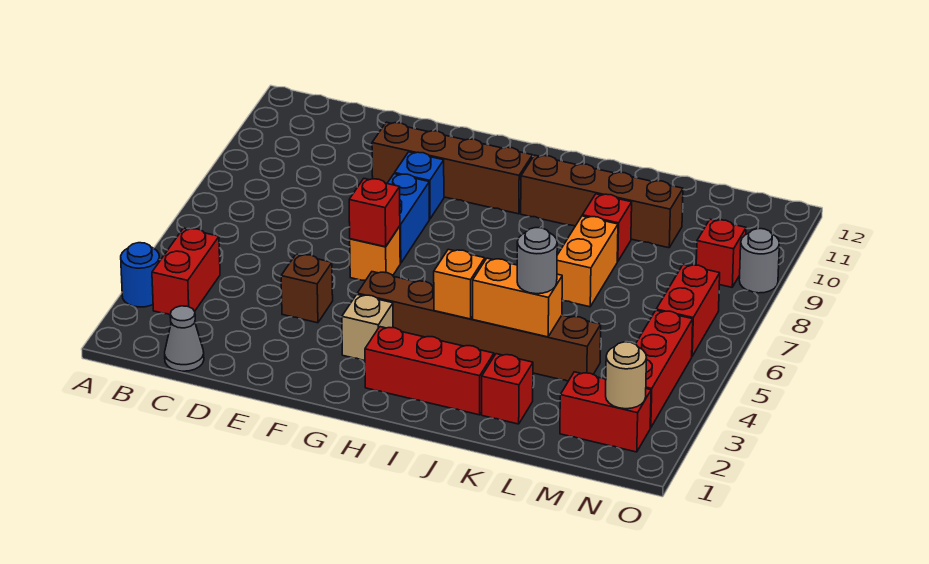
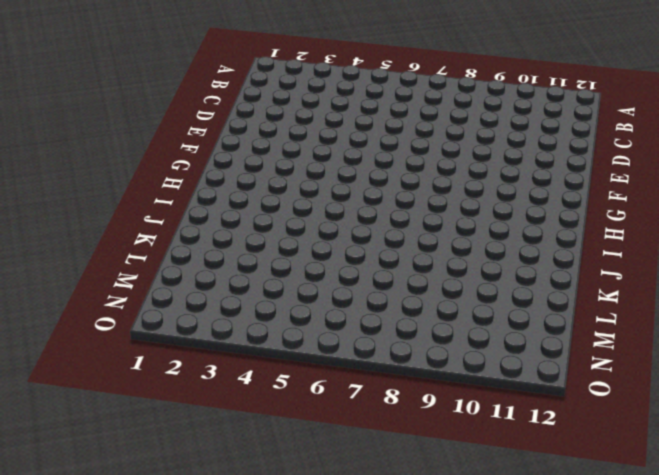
none -> blue 1x1 round brick [121,243,160,307]
none -> red 1x2 brick [152,228,220,315]
none -> grey 1x1 cone [165,306,204,371]

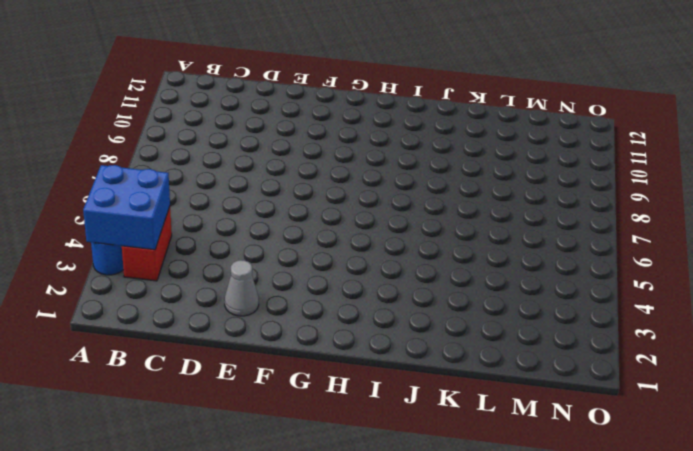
blue 2x2 brick [83,165,170,250] -> none
grey 1x1 cone [225,260,259,316] -> grey 1x1 cone moved to [165,306,204,371]
none -> brown 1x1 brick [281,254,333,323]
none -> brown 1x4 brick [372,122,533,214]
none -> orange 1x1 brick [350,226,400,281]

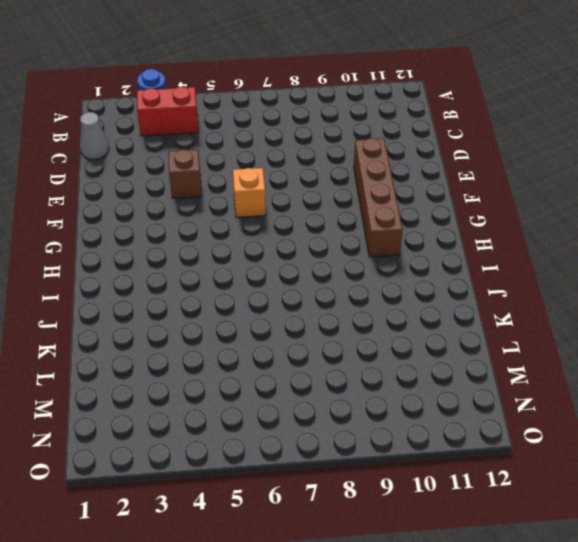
none -> blue 1x2 brick [387,174,429,263]
none -> blue 1x1 brick [395,152,444,219]
none -> tan 1x1 brick [342,295,393,361]

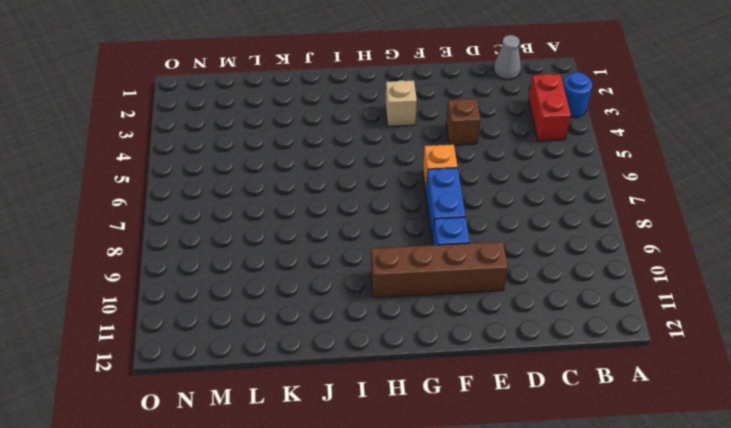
none -> brown 1x6 brick [357,272,601,381]
none -> red 1x3 brick [365,327,494,415]
none -> brown 1x4 brick [521,155,683,248]

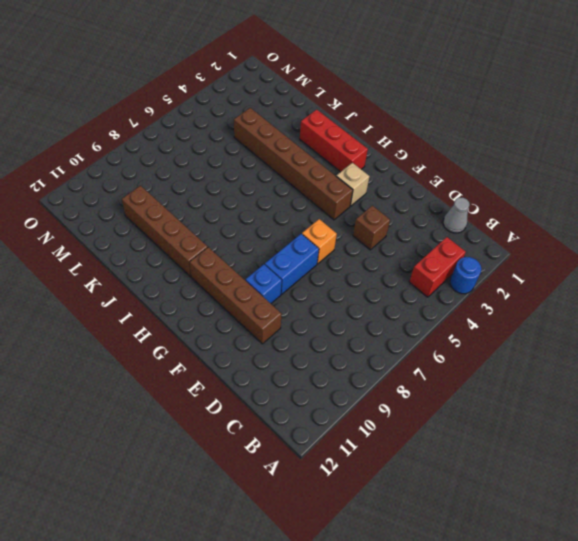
none -> red 1x1 brick [482,354,533,424]
none -> orange 1x2 brick [557,216,618,307]
none -> red 1x1 brick [582,194,632,262]

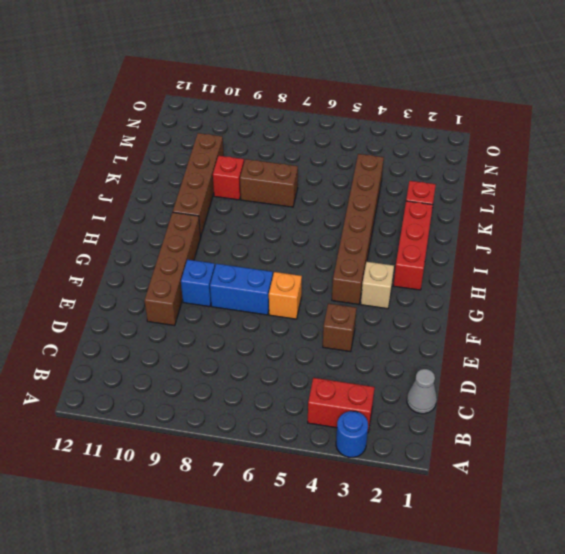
brown 1x2 brick [240,159,298,207] -> orange 1x2 brick [557,216,618,307]
none -> red 1x2 brick [560,372,651,452]
none -> red 1x3 brick [636,310,693,428]
none -> red 1x2 brick [656,264,720,356]

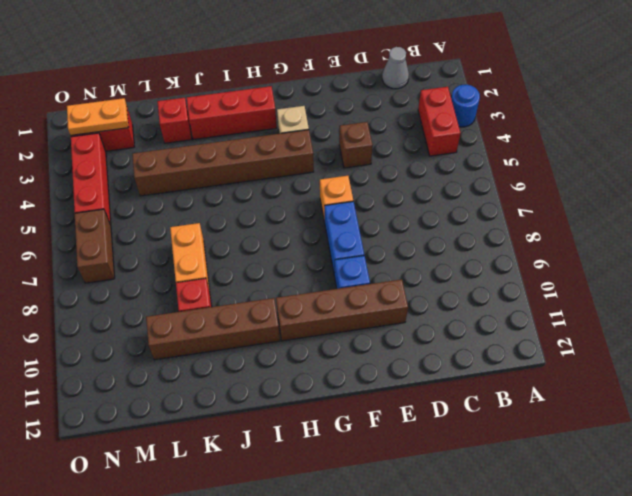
orange 1x2 plate [67,98,129,135] -> tan 1x1 round brick [606,342,646,409]
brown 1x2 brick [75,209,115,283] -> red 1x2 brick [656,264,720,356]
none -> red 1x1 brick [696,219,746,287]
none -> grey 1x1 round brick [739,229,779,293]
none -> red 1x1 brick [349,179,400,247]

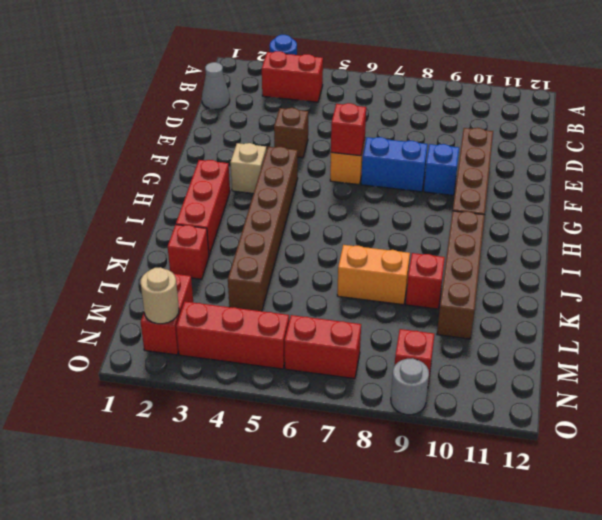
none -> orange 1x1 brick [434,249,485,319]
none -> orange 1x2 brick [473,258,562,337]
none -> grey 1x1 round brick [517,228,557,294]

